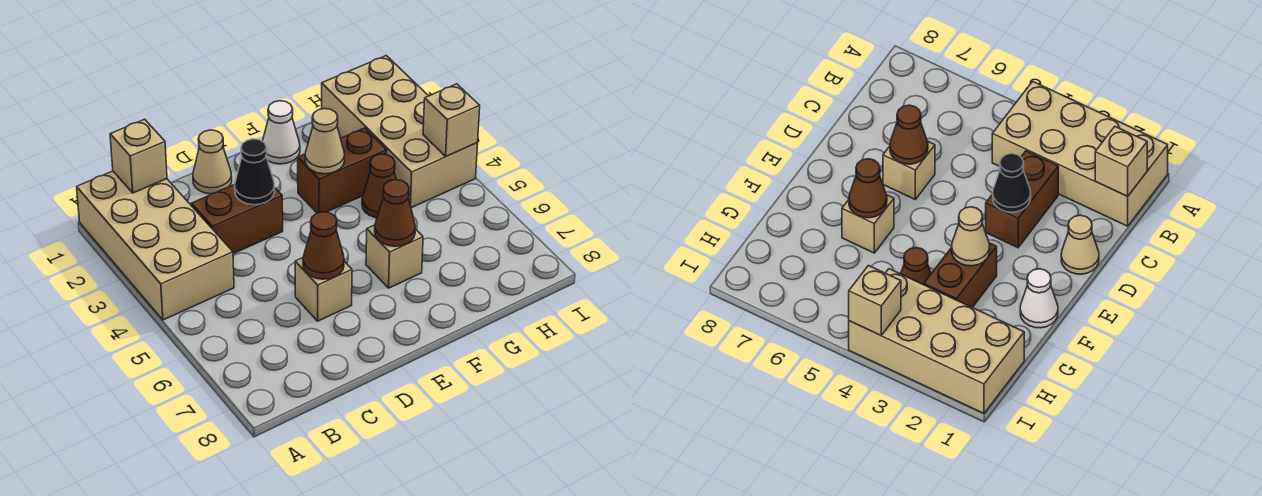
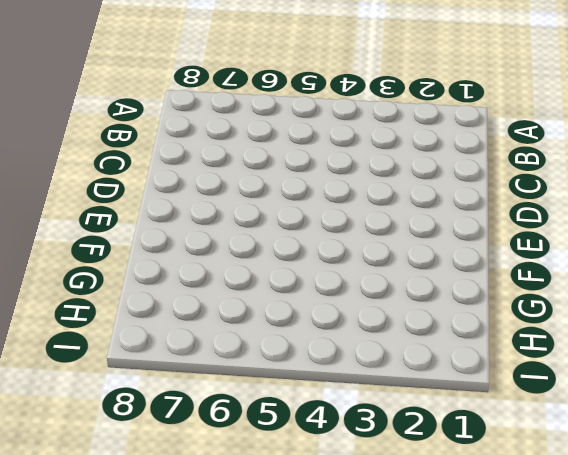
none -> tan 2x4 brick [77,171,234,320]
none -> brown 1x2 brick [191,184,283,254]
none -> tan 1x1 cone [193,130,232,194]

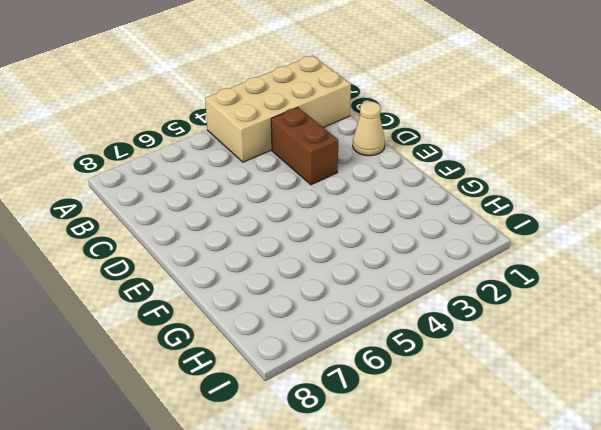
none -> tan 1x1 brick [295,258,352,321]
none -> white 1x1 cone [263,101,300,164]
none -> brown 1x2 brick [298,128,387,213]

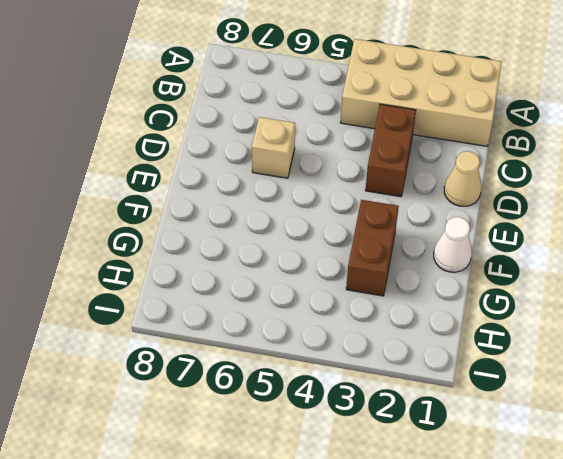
none -> tan 1x1 brick [366,225,423,288]
none -> brown 1x1 cone [362,154,396,218]
none -> tan 2x4 brick [322,56,478,208]

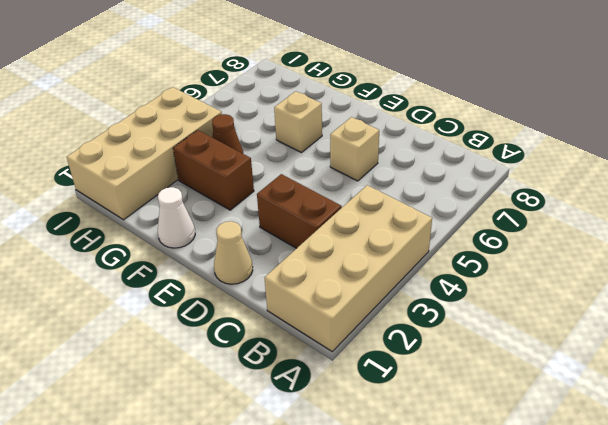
none -> tan 1x1 brick [110,119,167,193]
none -> black 1x1 cone [235,139,275,205]
none -> brown 1x1 cone [303,212,344,279]

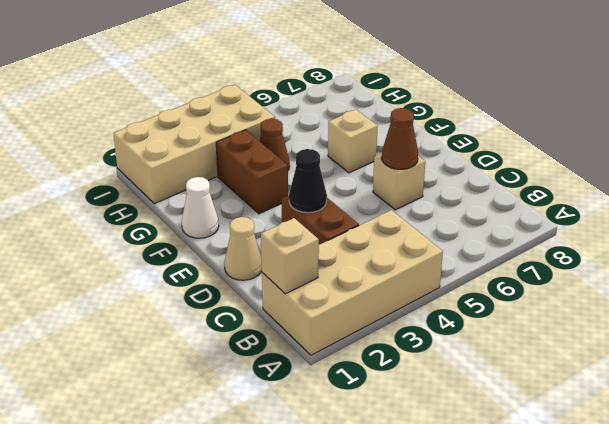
none -> tan 1x1 cone [305,109,345,174]
none -> brown 1x1 cone [375,180,415,246]
none -> tan 1x1 brick [423,84,480,156]

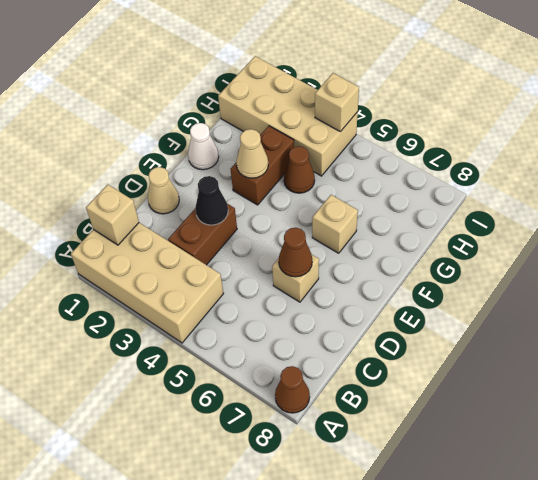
brown 1x1 cone [275,366,310,413] -> brown 1x1 cone moved to [375,180,415,246]

